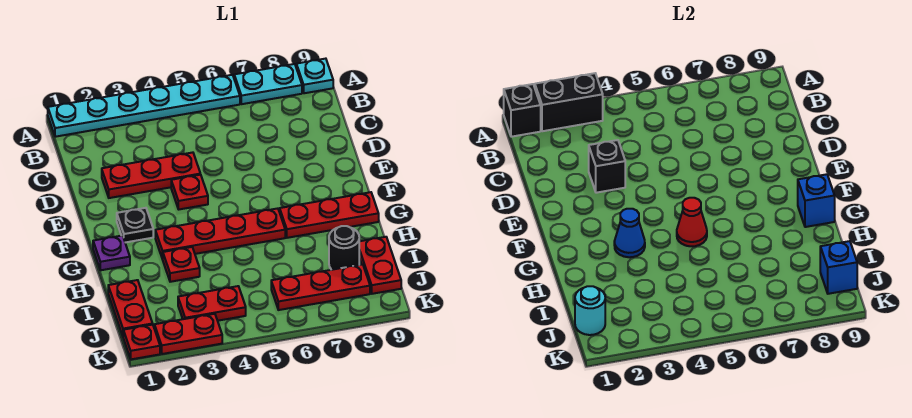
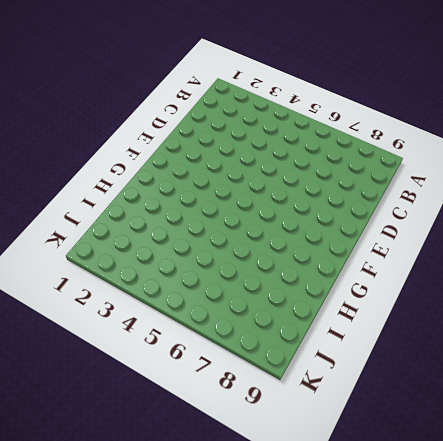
none -> cyan 1x6 plate [48,75,240,137]
none -> cyan 1x2 plate [234,64,302,104]
none -> cyan 1x1 plate [296,59,333,93]

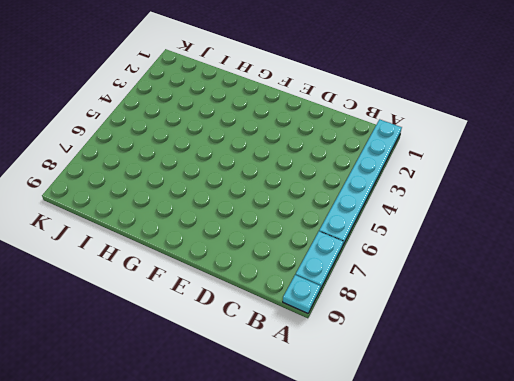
none -> red 1x3 plate [102,152,200,198]
none -> red 1x1 plate [171,175,208,209]
none -> black 1x1 plate [117,208,153,242]

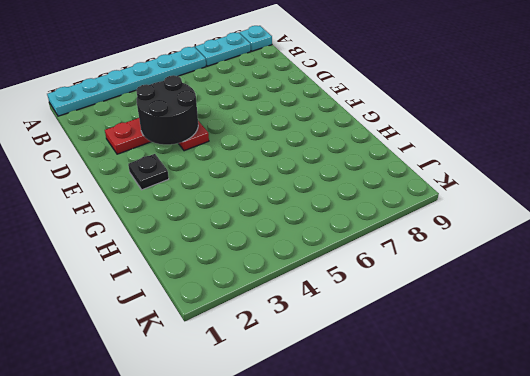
black 2x2 round brick [136,75,198,145] -> black 1x1 brick [589,140,625,193]
none -> purple 1x1 plate [93,236,130,270]
none -> red 1x4 plate [155,208,285,259]
none -> red 1x3 plate [280,192,379,238]

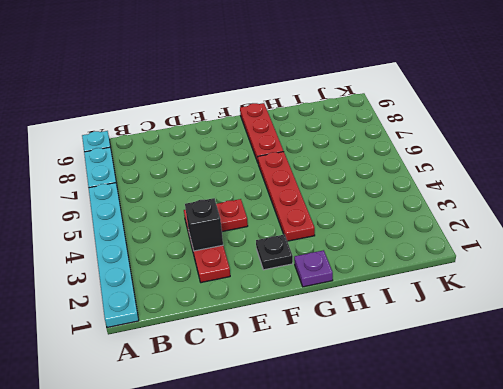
none -> red 1x1 plate [163,247,200,282]
none -> red 1x2 plate [108,280,153,336]
none -> black 1x1 round brick [329,226,359,270]

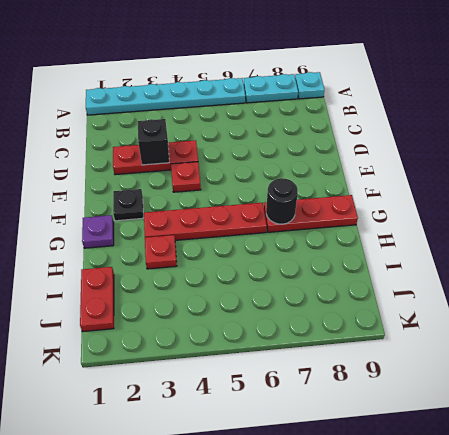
black 1x1 round brick [266,178,298,224] -> black 1x1 round brick moved to [329,226,359,270]
none -> red 1x2 plate [359,237,401,294]
none -> red 1x2 plate [178,286,246,321]
none -> red 1x3 plate [271,264,370,310]

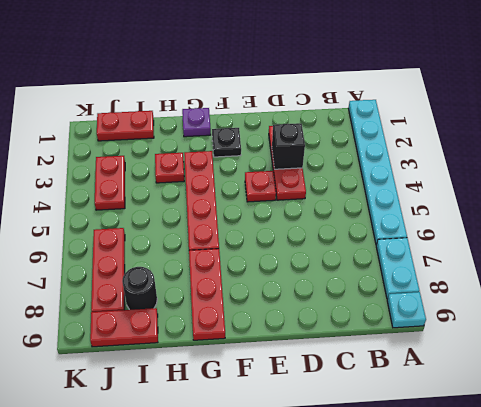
none -> red 1x1 plate [123,325,160,359]
none -> red 1x2 plate [154,314,222,354]
none -> black 1x1 brick [504,84,541,137]

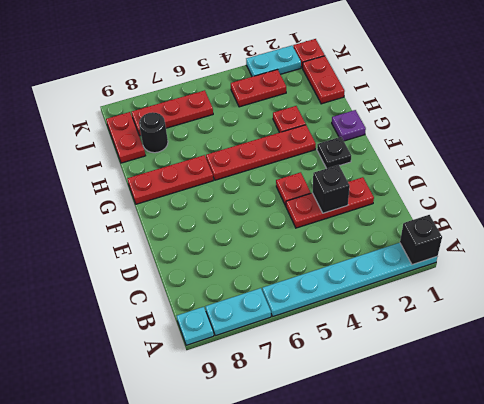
cyan 1x2 plate [246,46,301,77] -> red 1x2 plate [154,314,222,354]
none -> black 1x2 brick [535,73,603,131]
none -> blue 1x1 cone [614,209,645,257]
none -> red 1x1 cone [677,198,707,246]

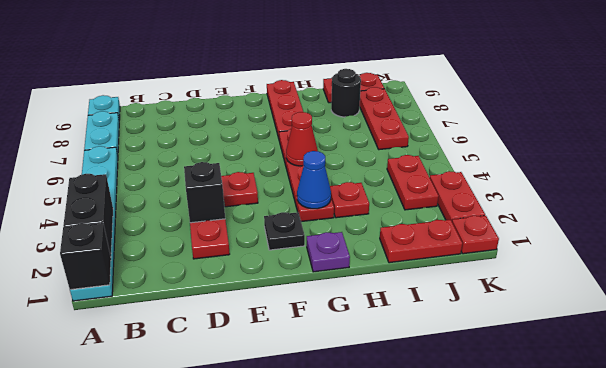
none -> blue 1x1 brick [798,174,835,227]
none -> cyan 1x1 round brick [575,286,605,335]
none -> blue 1x1 brick [820,241,857,294]

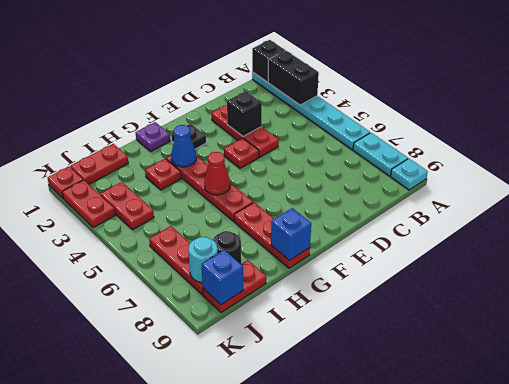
cyan 1x1 round brick [188,237,218,283] -> cyan 1x1 round brick moved to [575,286,605,335]

